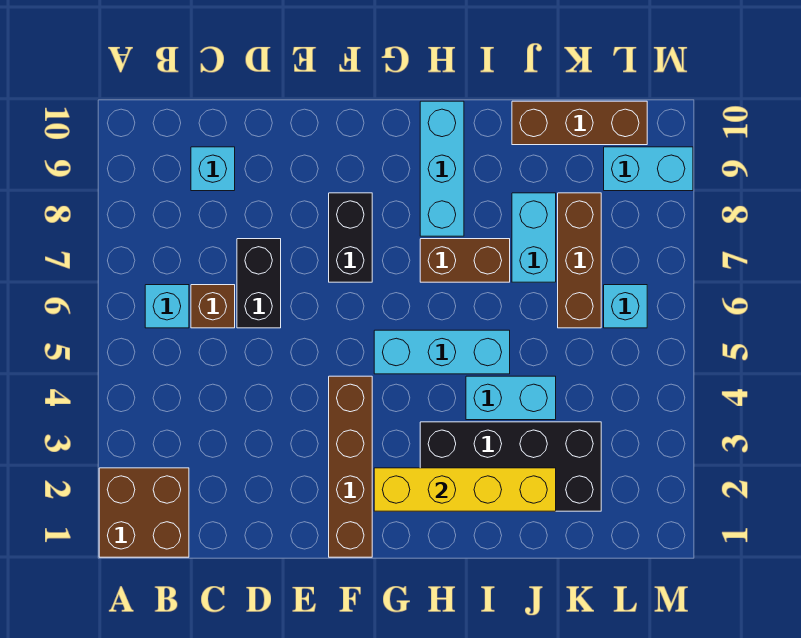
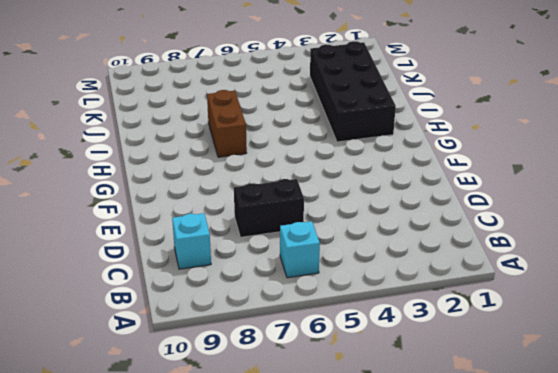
none -> brown 2x2 brick [99,468,189,557]
none -> brown 1x1 brick [191,285,235,328]
none -> brown 1x4 brick [329,376,372,557]

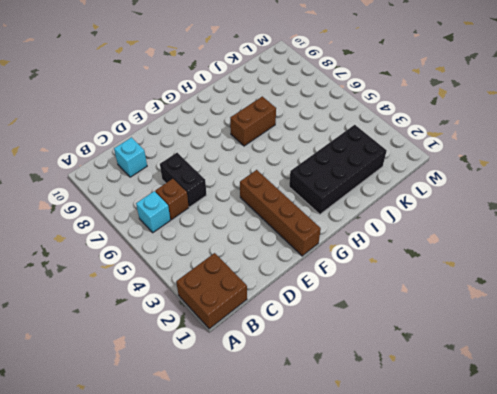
none -> black 1x2 brick [329,193,372,282]
none -> cyan 1x3 brick [374,330,510,374]
none -> cyan 1x3 brick [420,101,464,236]

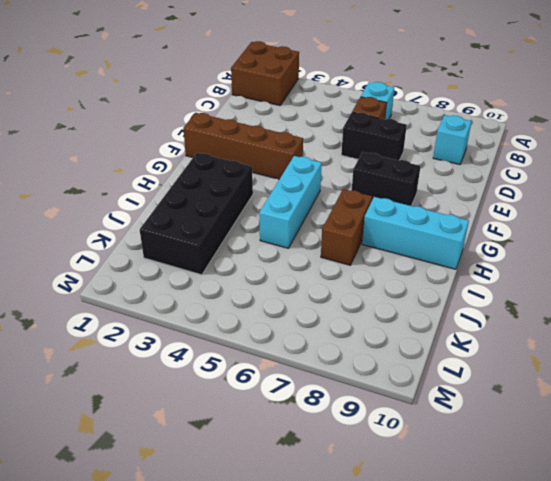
none -> cyan 1x2 brick [466,376,556,420]
none -> cyan 1x2 brick [512,193,556,282]
none -> brown 1x3 brick [512,101,647,145]

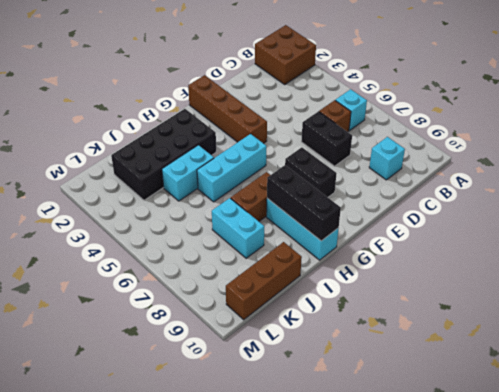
black 1x3 brick [267,165,341,241] -> none
none -> brown 1x3 brick [558,193,601,328]
none -> cyan 1x1 brick [604,285,647,328]
none -> cyan 1x2 brick [604,147,693,191]

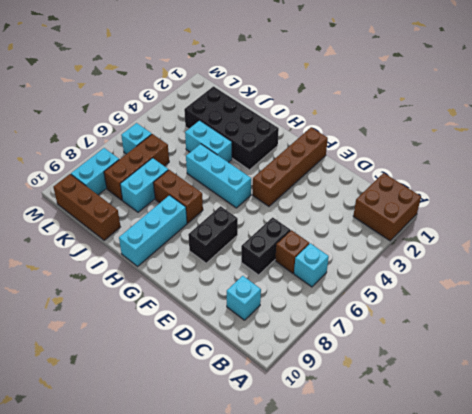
cyan 1x2 brick [71,148,119,195] -> cyan 1x2 brick turned to [604,147,693,191]
none -> yellow 1x4 brick [374,468,556,511]

